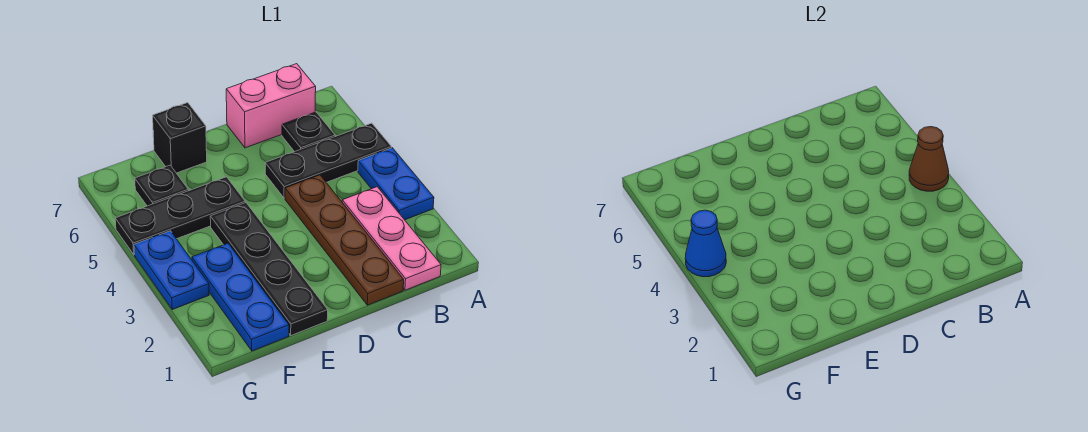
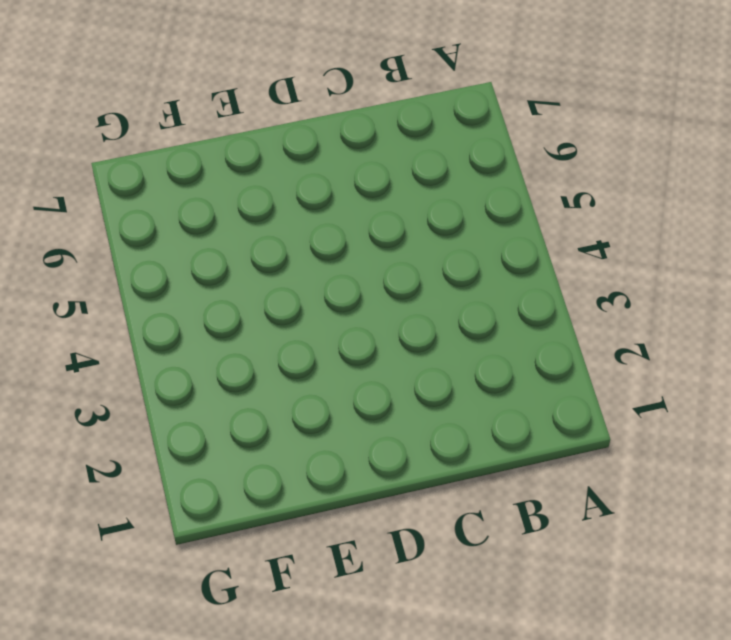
none -> blue 1x2 plate [358,148,434,220]
none -> black 1x3 plate [265,123,391,198]
none -> pink 1x3 plate [342,187,441,290]

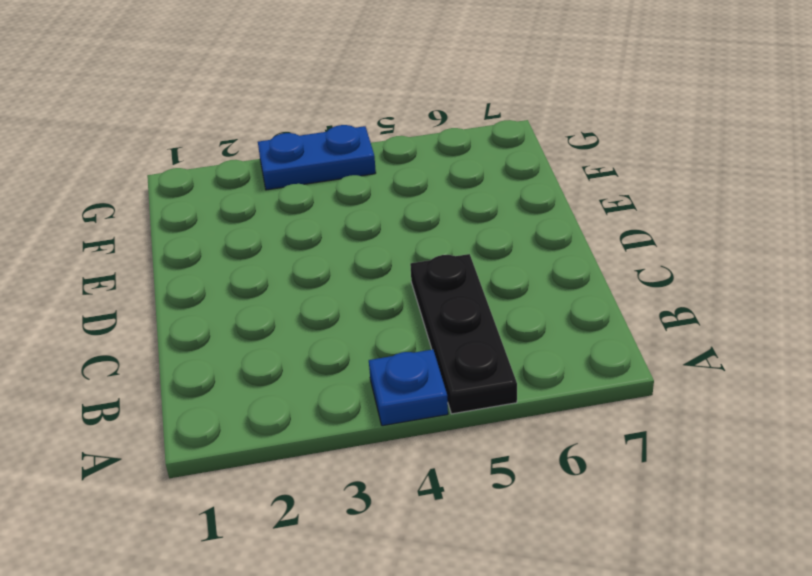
blue 1x1 plate [369,350,448,426] -> blue 1x2 plate [358,148,434,220]
none -> pink 1x3 plate [342,187,441,290]
none -> black 1x1 plate [282,112,335,152]
none -> pink 1x2 brick [226,64,316,148]

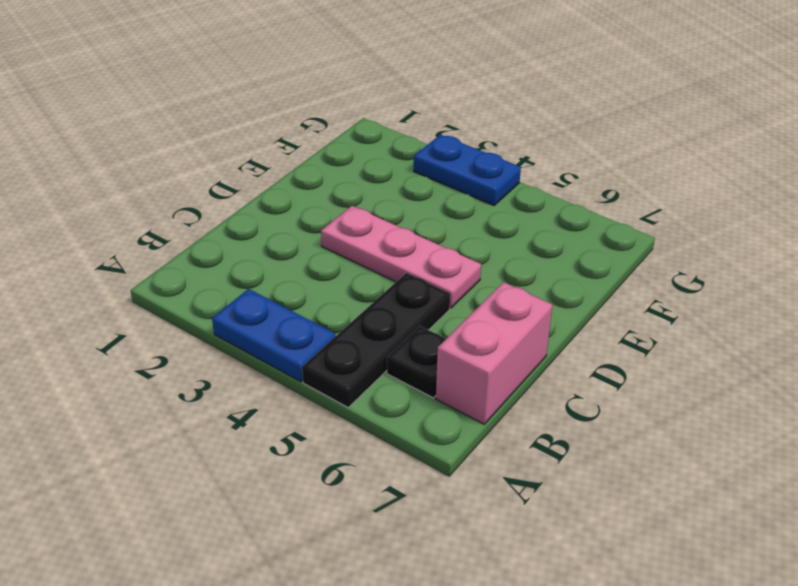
pink 1x3 plate [321,206,481,308] -> pink 1x3 plate moved to [342,187,441,290]
none -> brown 1x4 plate [285,175,404,305]
none -> black 1x4 plate [210,203,328,335]
none -> black 1x3 plate [115,177,245,255]

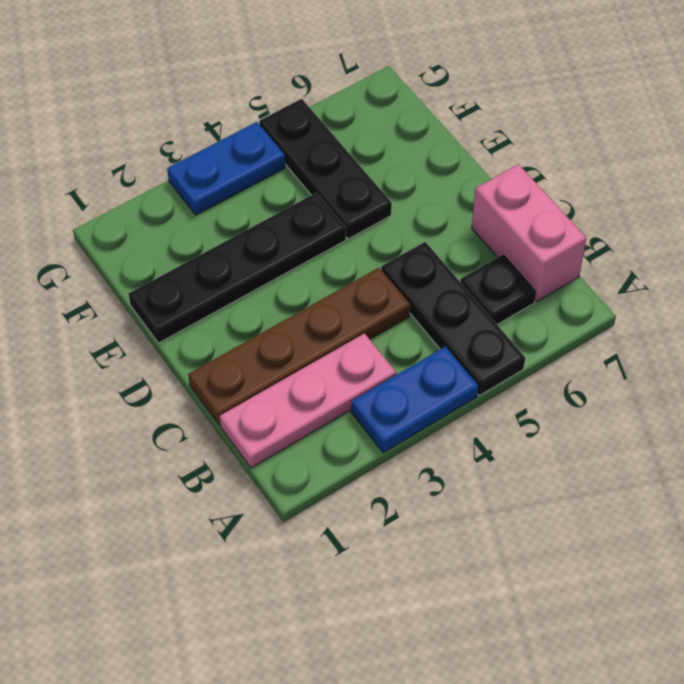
none -> black 1x1 brick [153,103,207,173]
none -> blue 1x3 plate [192,243,289,351]
none -> black 1x1 plate [135,165,188,206]

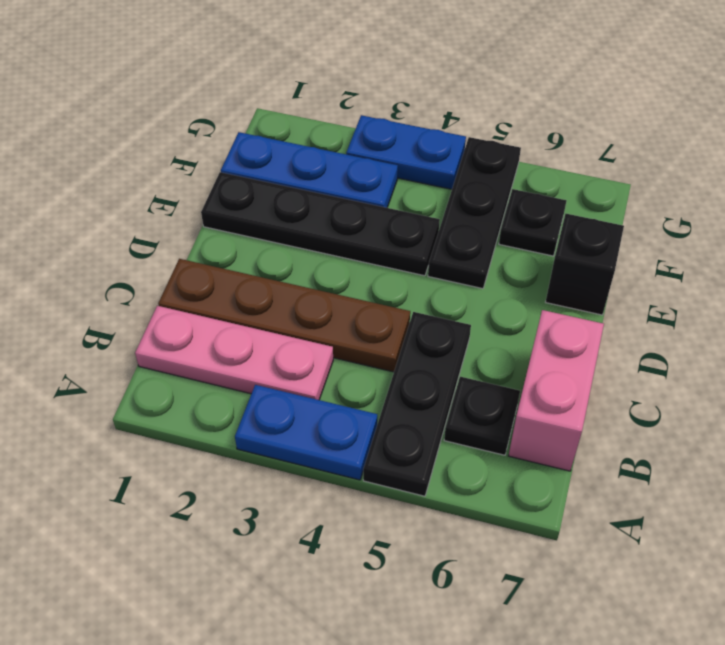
none -> brown 1x1 cone [909,127,949,191]
none -> blue 1x1 cone [685,210,726,277]

